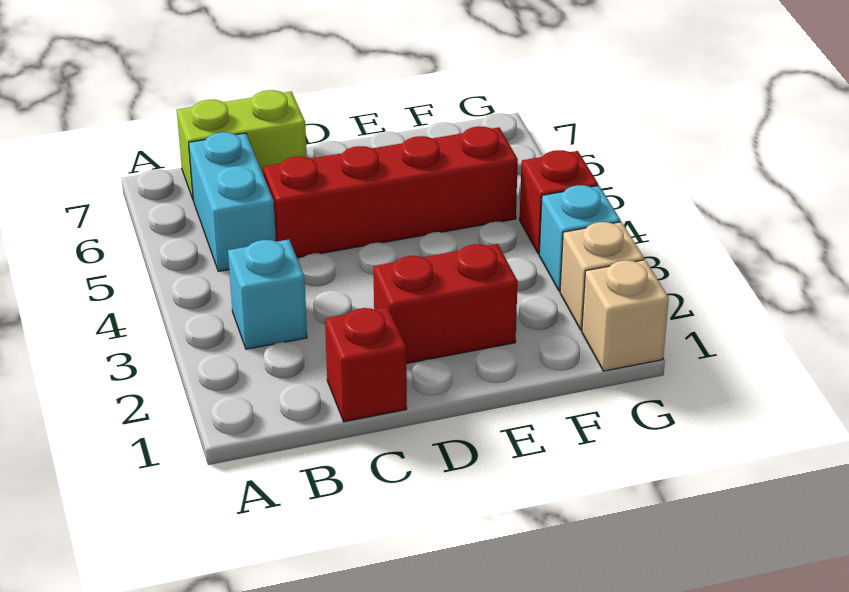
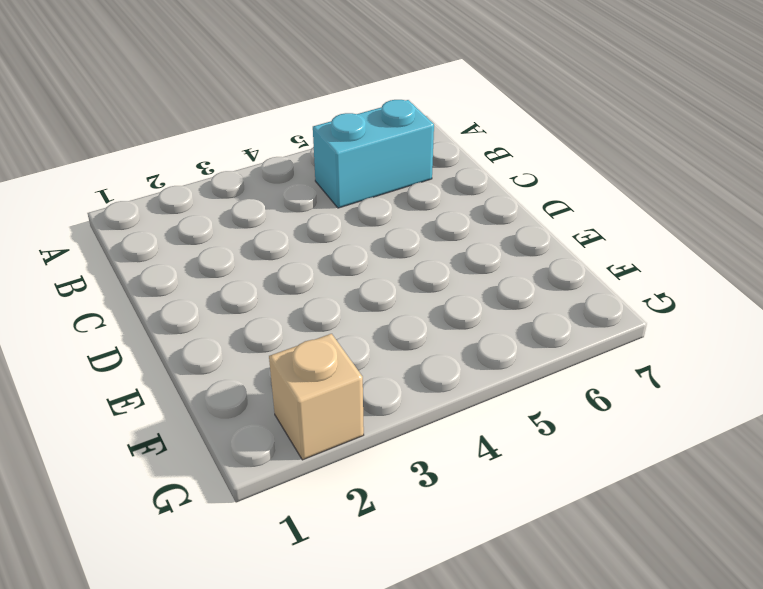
none -> cyan 1x1 brick [228,240,307,349]
none -> lime 1x2 brick [177,90,307,199]

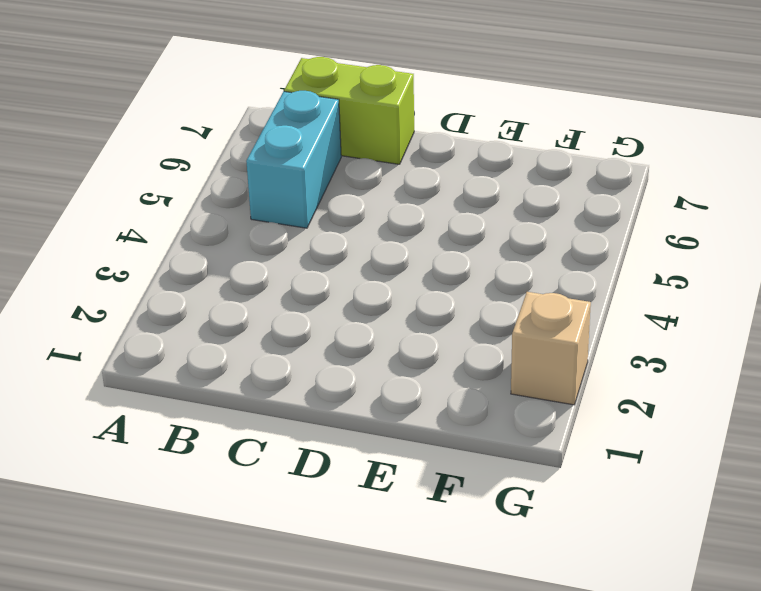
none -> cyan 1x1 brick [228,240,307,349]
none -> red 1x1 brick [325,307,407,422]

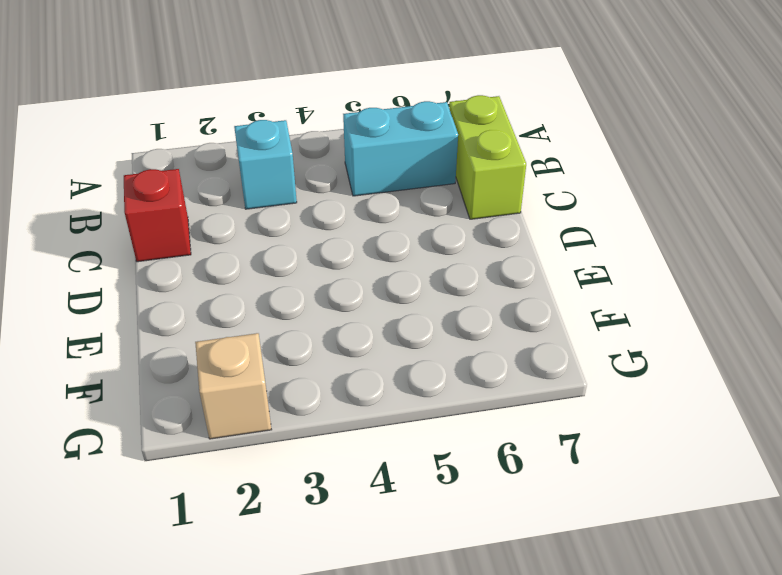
none -> red 1x4 brick [263,126,518,258]
none -> red 1x2 brick [373,244,518,363]

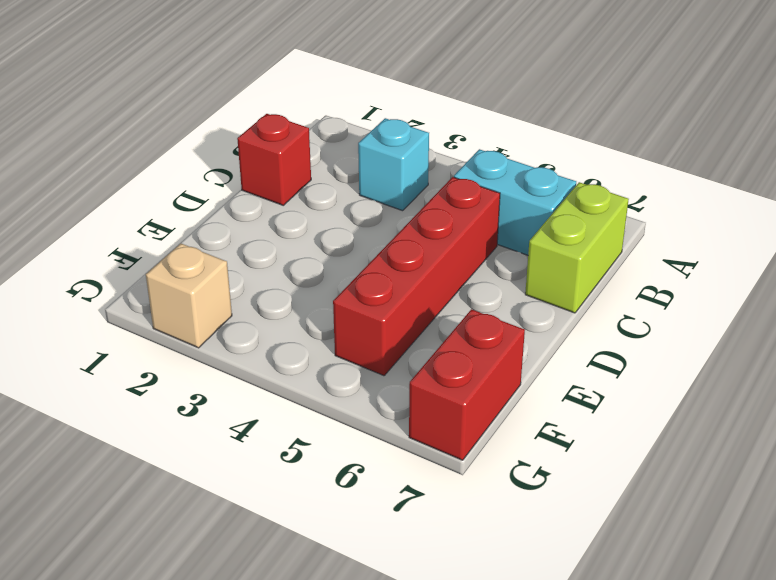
red 1x2 brick [409,309,525,460] -> red 1x2 brick moved to [373,244,518,363]
none -> tan 1x1 brick [582,260,669,371]
none -> cyan 1x1 brick [539,185,621,291]

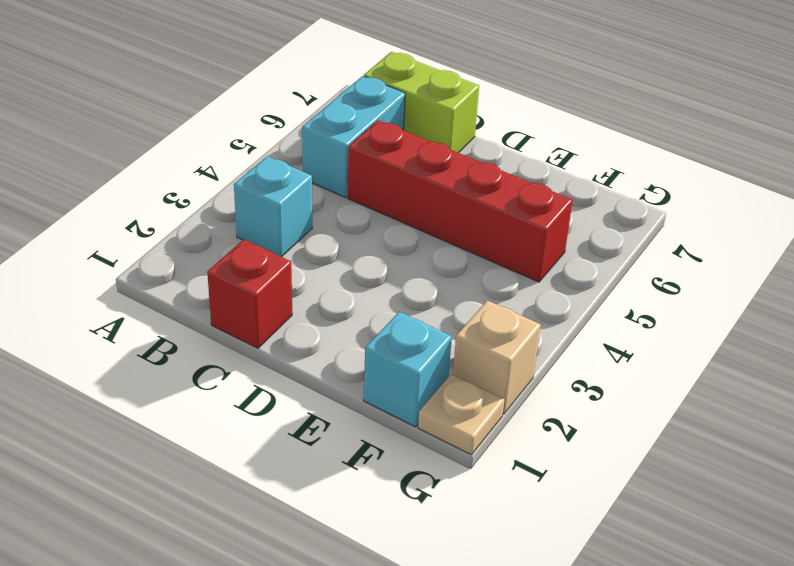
cyan 1x1 brick [364,312,452,427] -> cyan 1x1 brick moved to [539,185,621,291]
tan 1x1 plate [418,374,504,455] -> tan 1x1 brick [582,260,669,371]
none -> red 1x2 brick [373,244,518,363]
none -> red 1x1 brick [520,150,598,254]

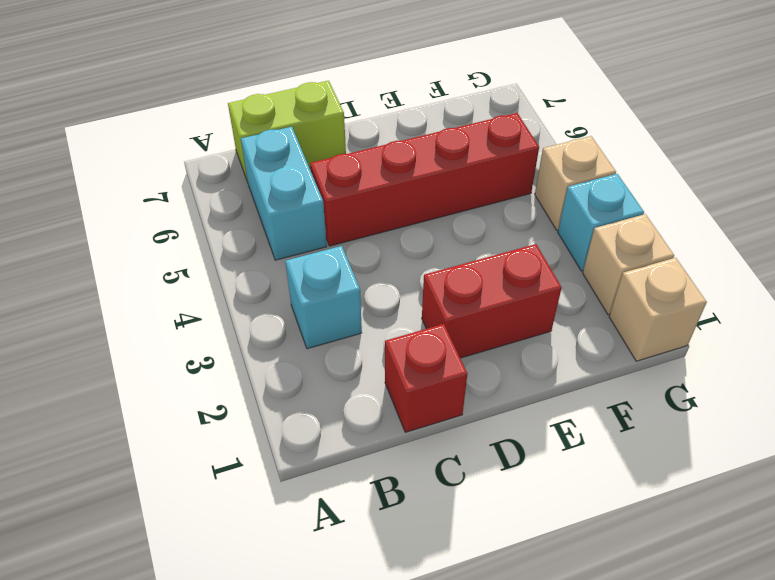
tan 1x1 brick [535,136,616,230] -> red 1x1 brick [520,150,598,254]

